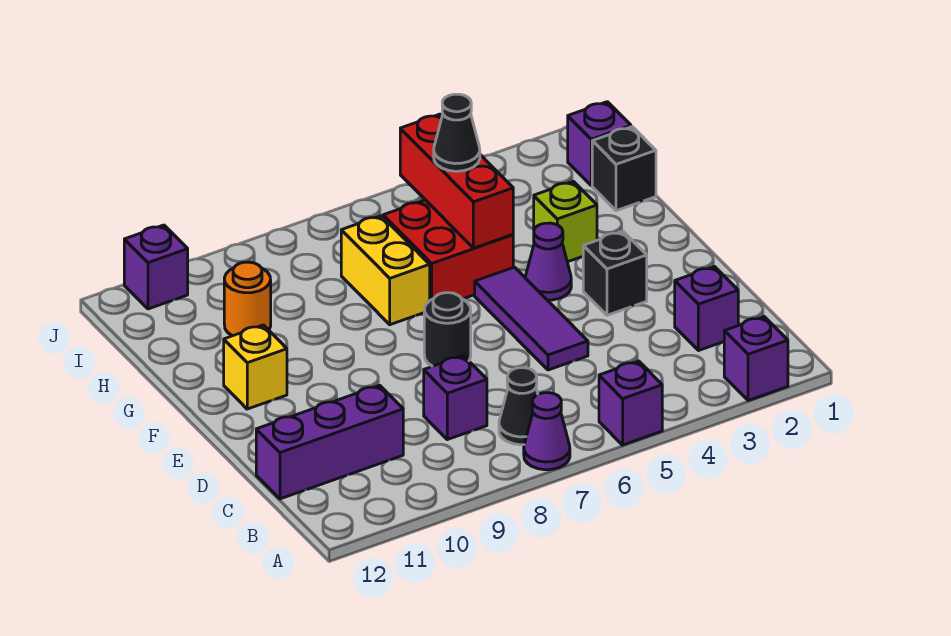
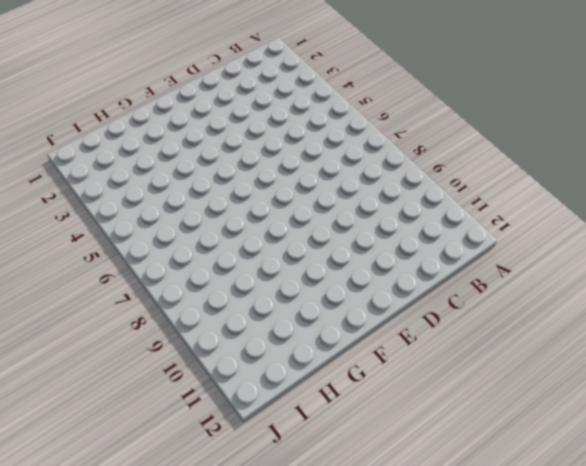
none -> purple 1x1 brick [724,317,788,401]
none -> purple 1x1 brick [599,361,662,445]
none -> purple 1x1 cone [524,393,570,470]

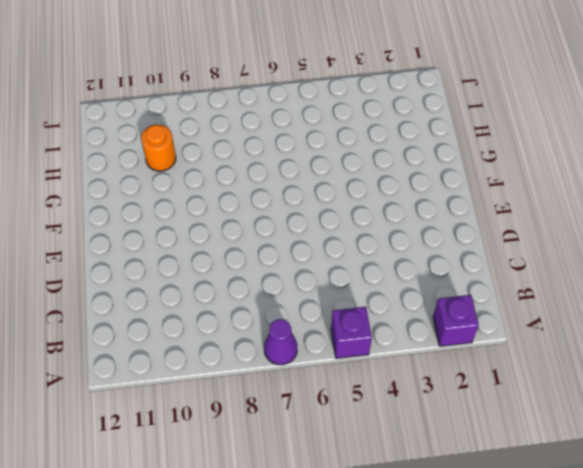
none -> black 1x1 cone [499,368,538,445]
none -> purple 1x1 brick [675,267,738,351]
none -> purple 1x1 brick [424,356,487,440]

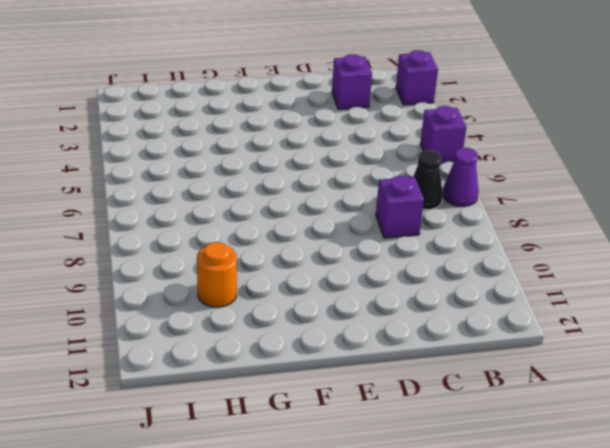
none -> purple 1x3 brick [256,385,403,499]
none -> purple 1x3 tile [475,267,588,370]
none -> black 1x1 brick [583,231,647,315]

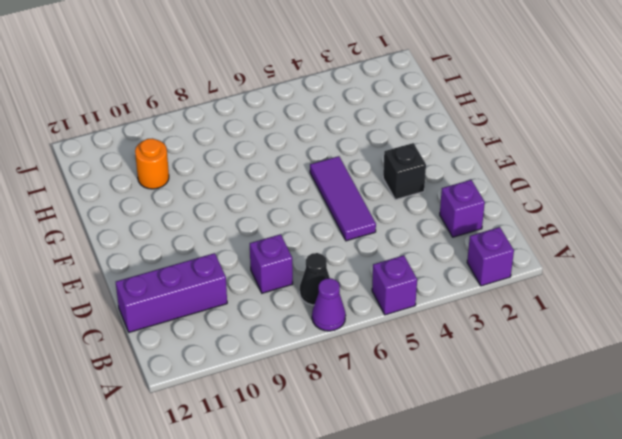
none -> black 1x1 round brick [424,293,471,366]
none -> purple 1x1 cone [525,223,571,300]
none -> yellow 1x1 brick [224,325,287,409]

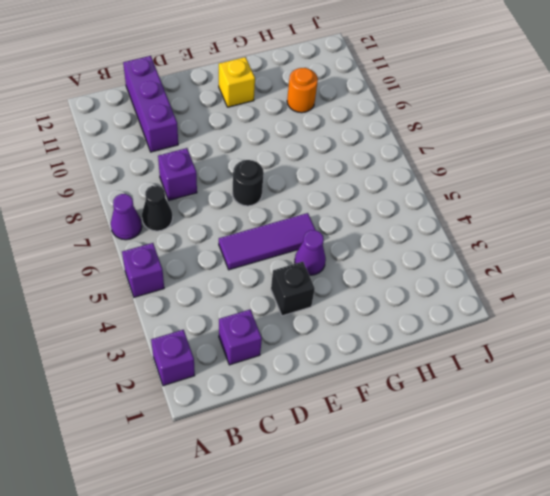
none -> lime 1x1 brick [534,181,597,262]
none -> red 2x2 brick [383,200,513,300]
none -> yellow 1x2 brick [341,216,430,325]

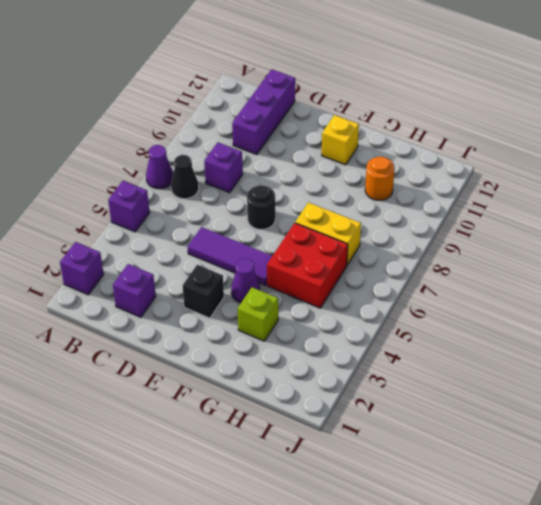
none -> black 1x1 brick [592,127,656,211]
none -> purple 1x1 brick [568,102,631,186]
none -> purple 1x1 brick [124,225,188,309]

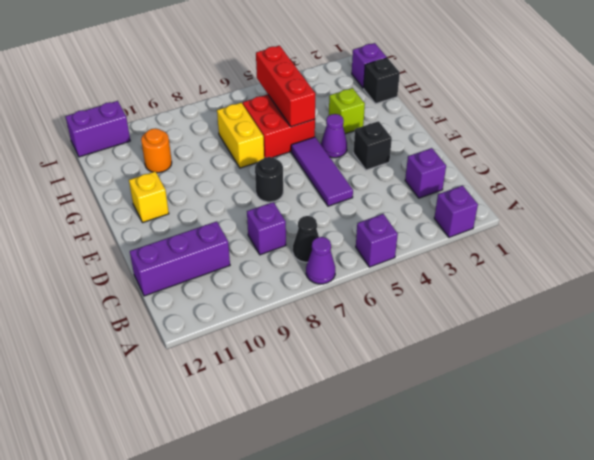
purple 1x2 brick [65,101,130,157] -> purple 1x1 brick [124,225,188,309]
none -> black 1x1 cone [434,94,480,171]

